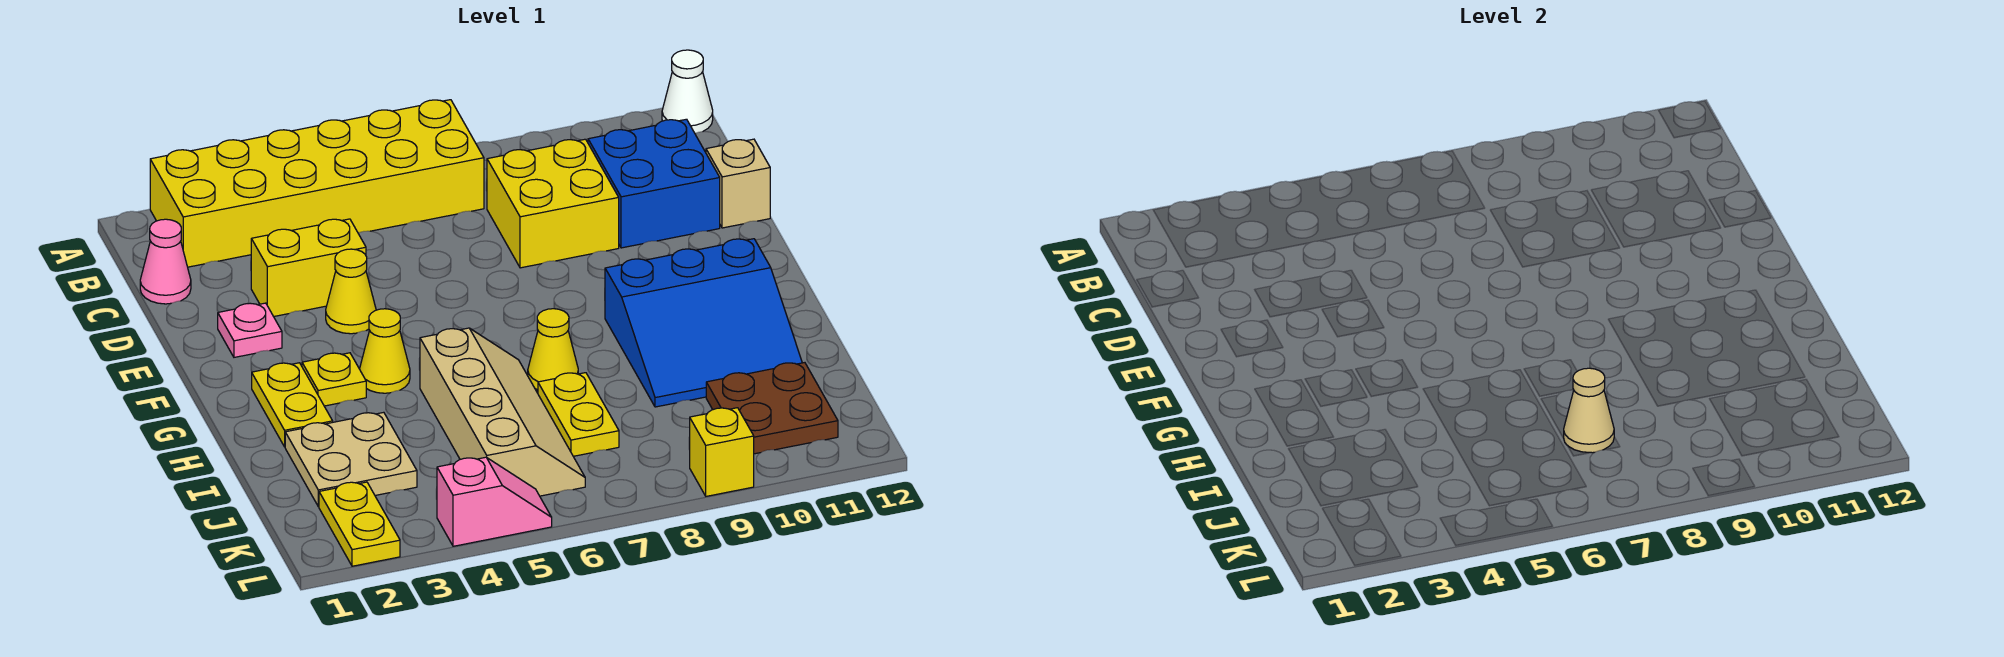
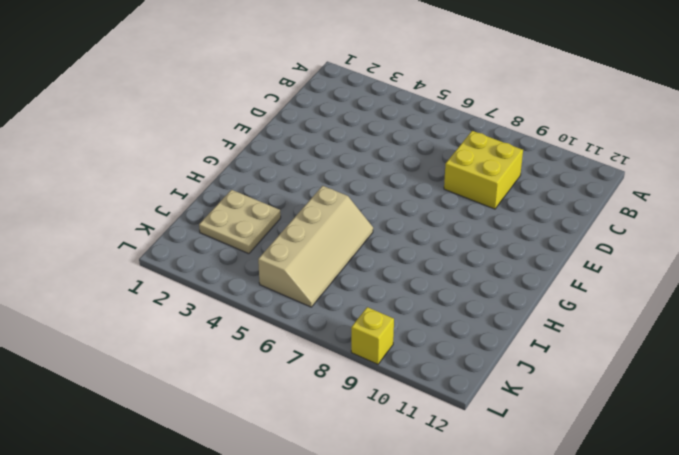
none -> yellow 2x6 brick [150,100,484,267]
none -> white 1x1 cone [662,50,713,133]
none -> pink 1x1 cone [140,219,191,304]

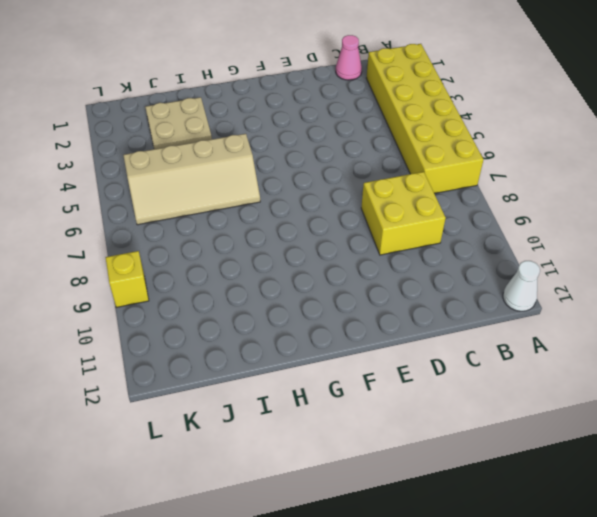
none -> blue 2x2 brick [588,119,720,248]
none -> yellow 1x2 brick [251,219,366,317]
none -> tan 1x1 brick [706,139,770,228]

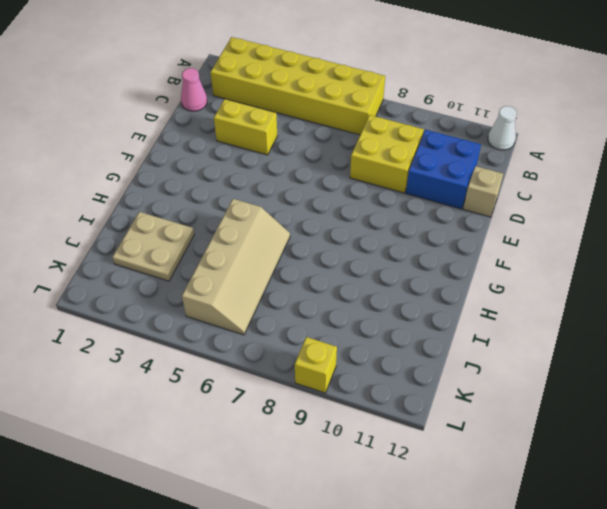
none -> pink 1x1 plate [218,303,282,357]
none -> yellow 1x1 cone [326,249,376,334]
none -> yellow 1x2 plate [252,363,333,447]

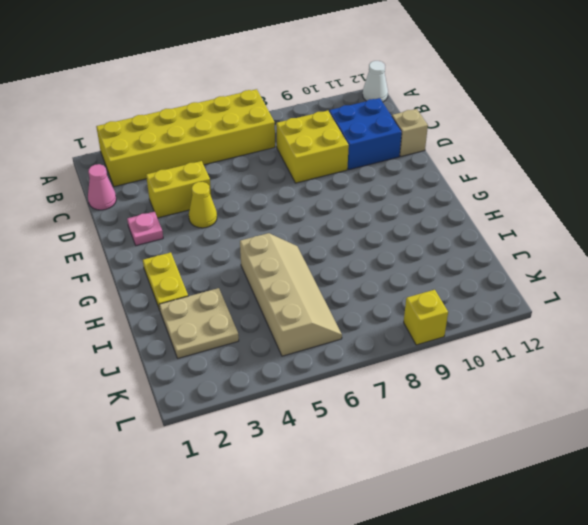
none -> yellow 1x1 plate [302,353,366,406]
none -> yellow 1x1 cone [360,309,410,393]
none -> blue 3x3 slope [605,239,802,407]

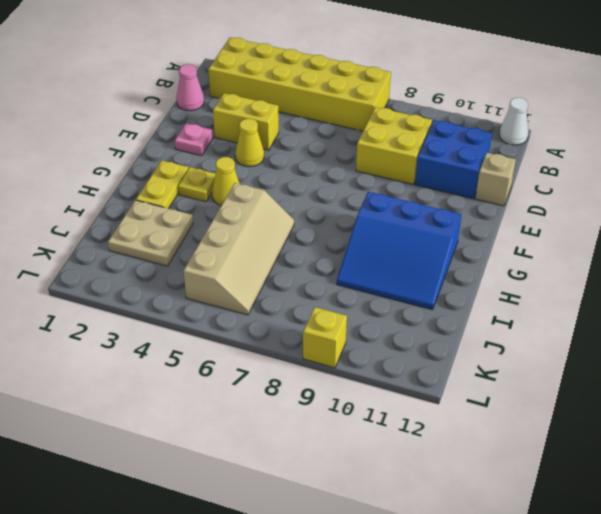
none -> yellow 1x1 cone [528,309,578,390]
none -> yellow 1x2 plate [538,373,619,456]
none -> brown 2x2 plate [706,363,838,454]

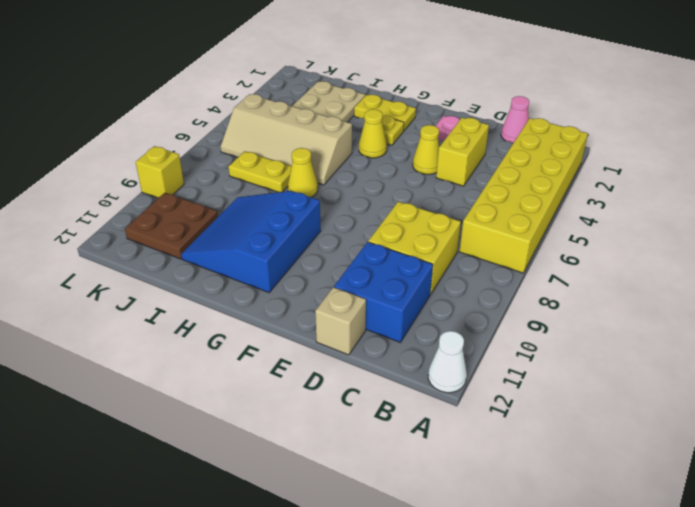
none -> yellow 1x2 plate [319,482,400,566]
none -> pink 1x2 slope [437,457,552,546]
none -> tan 1x1 cone [1564,368,1614,453]

